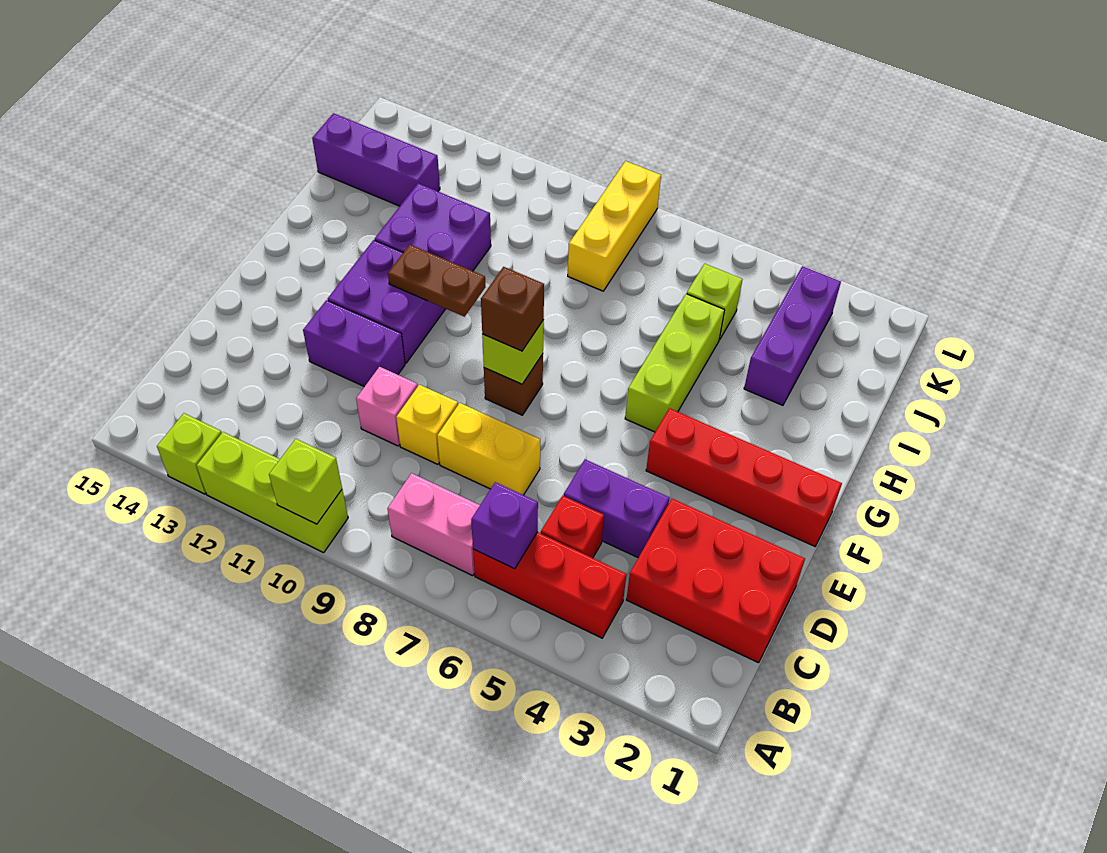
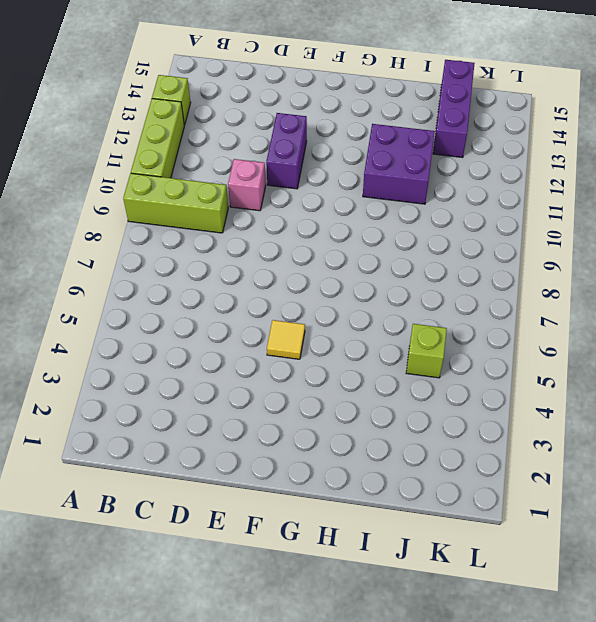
lime 1x3 brick [123,173,228,233] -> lime 1x3 brick moved to [625,294,725,432]
yellow 1x1 tile [267,320,305,359] -> none
none -> red 1x3 brick [473,532,626,638]
none -> pink 1x2 brick [388,473,480,576]
none -> red 2x3 brick [626,499,805,663]

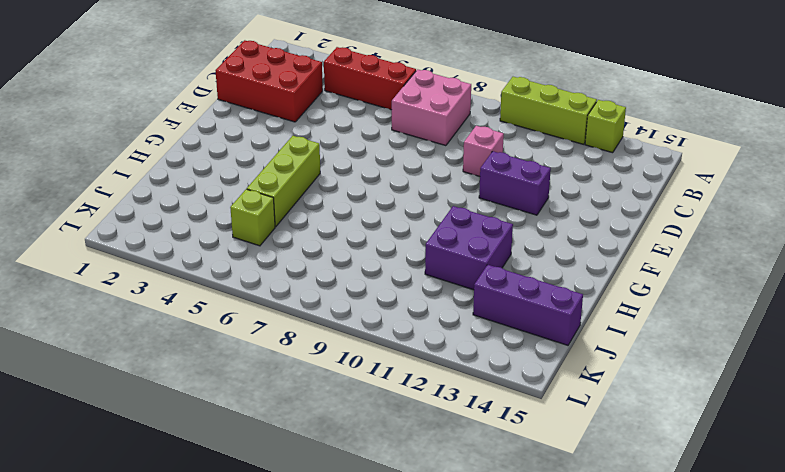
pink 2x2 brick [392,69,471,146] -> pink 1x2 brick [388,473,480,576]
none -> red 1x1 brick [541,496,604,558]
none -> purple 1x2 brick [564,459,670,558]
none -> yellow 1x2 brick [437,403,540,495]

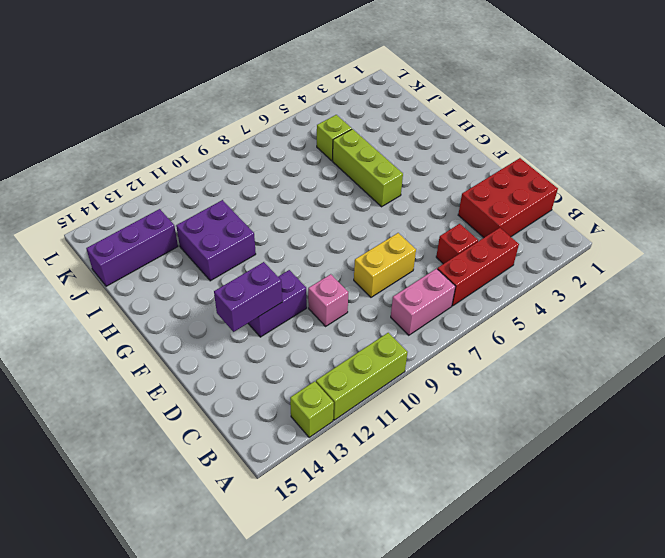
purple 1x2 brick [214,262,282,332] -> purple 1x2 brick moved to [564,459,670,558]
none -> yellow 1x1 brick [396,385,458,464]
none -> red 1x4 brick [646,408,842,546]
none -> brown 1x1 brick [484,354,543,415]

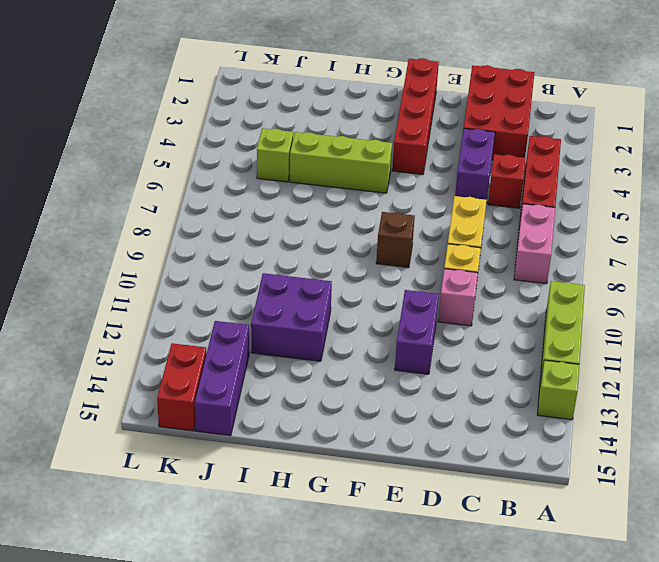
red 1x2 brick [157,343,206,431] -> none
none -> purple 2x2 brick [328,240,445,363]
none -> purple 1x3 brick [744,266,841,405]
none -> yellow 1x3 brick [568,161,661,291]

